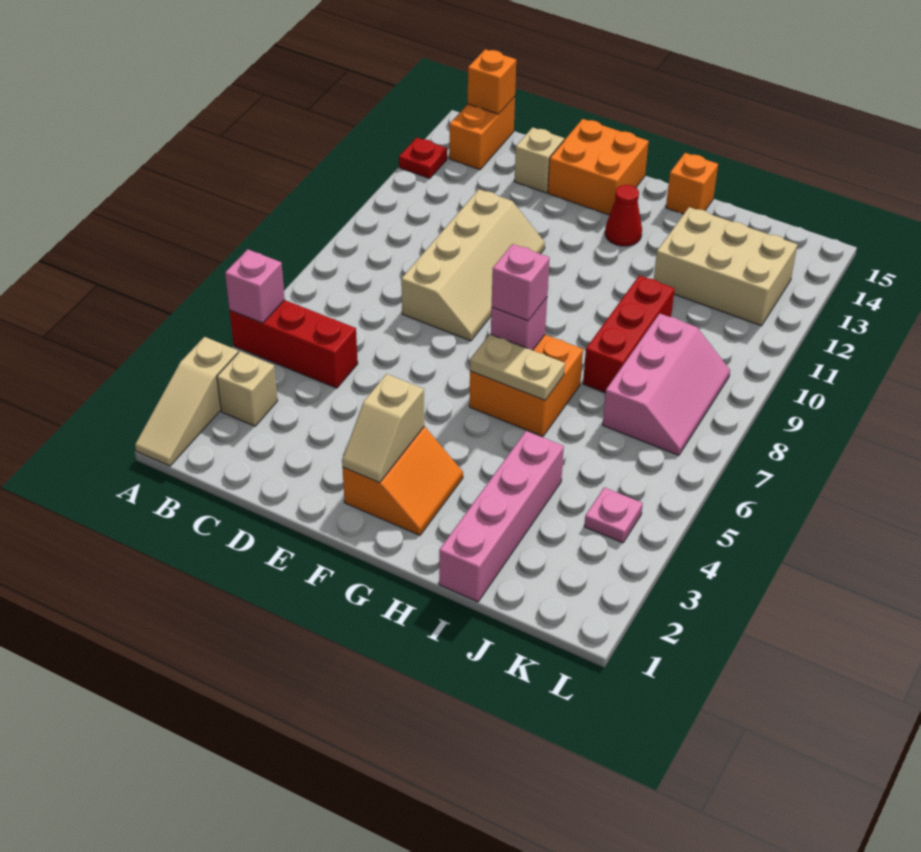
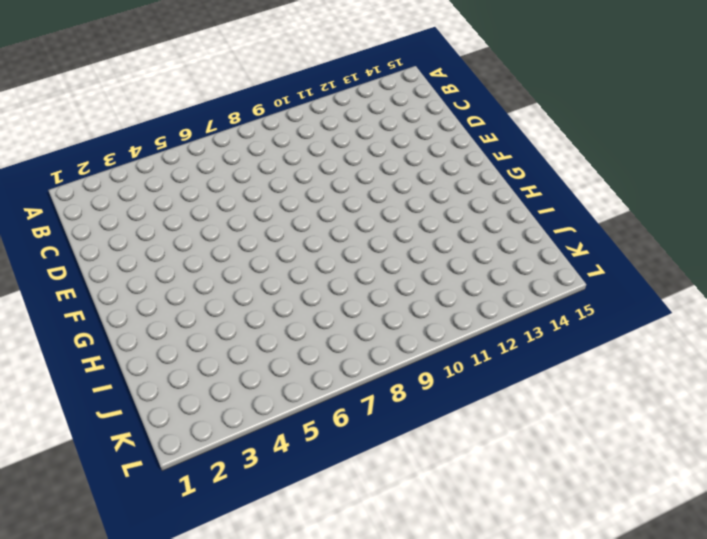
none -> tan 1x3 slope [135,337,238,466]
none -> red 1x3 brick [230,300,358,388]
none -> red 1x1 plate [399,138,447,178]

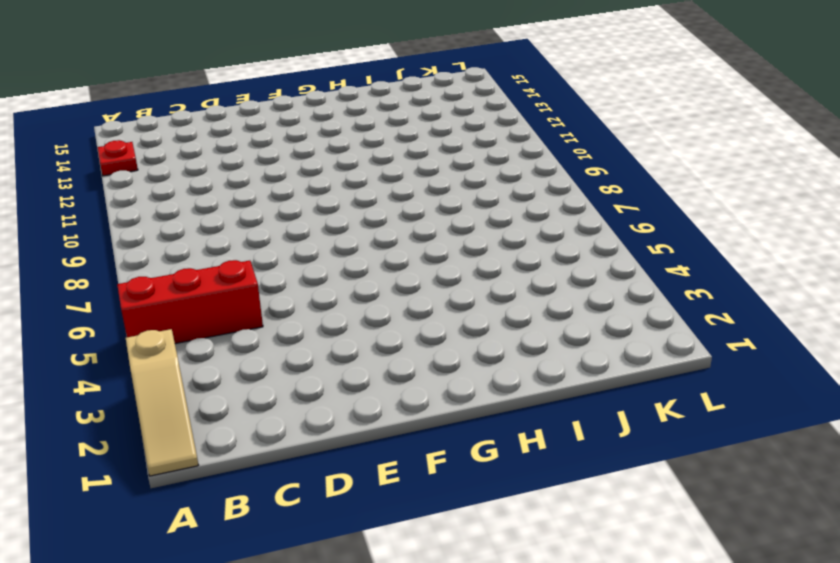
none -> tan 1x1 brick [217,351,278,426]
none -> orange 1x2 brick [449,97,515,170]
none -> tan 2x4 slope [401,189,545,341]

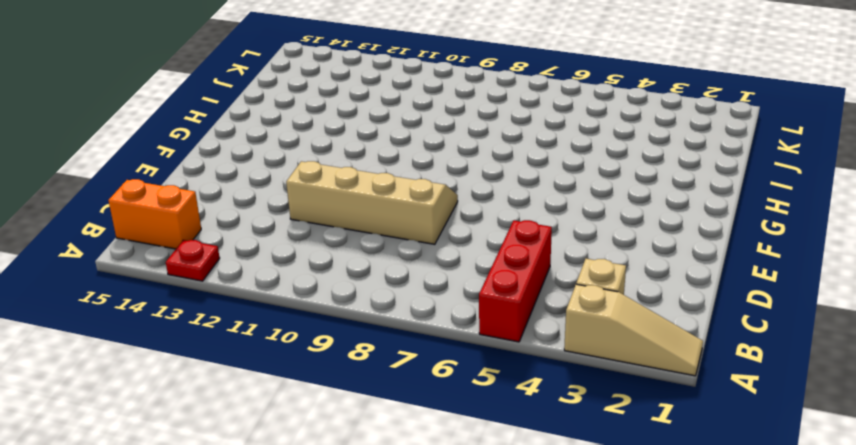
none -> tan 1x1 brick [514,127,564,193]
none -> orange 2x2 brick [548,119,649,215]
none -> orange 2x2 slope [342,426,463,535]

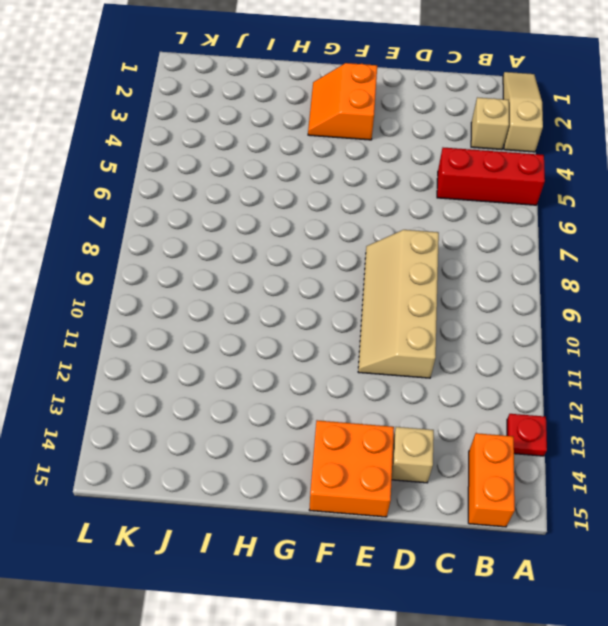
none -> orange 2x2 brick [469,335,583,436]
none -> red 1x1 cone [605,185,642,246]
none -> orange 1x1 brick [666,153,718,214]

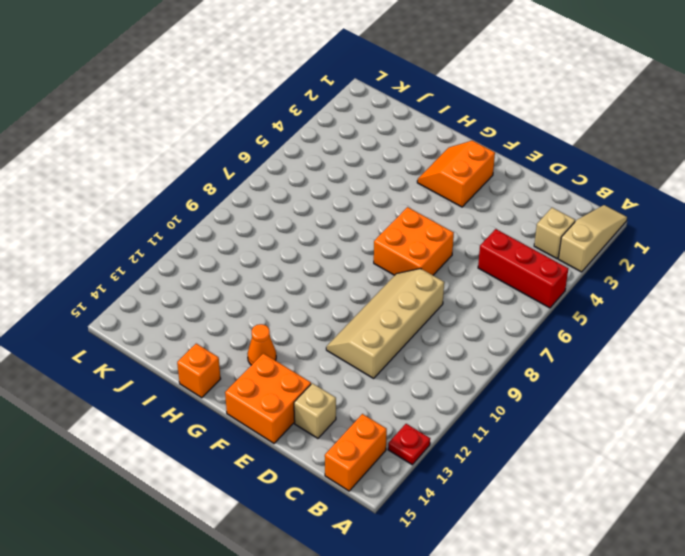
orange 2x2 brick [374,207,454,275] -> orange 2x2 brick moved to [469,335,583,436]
orange 1x1 cone [247,324,276,365] -> red 1x1 cone [605,185,642,246]
none -> pink 1x4 brick [439,431,564,602]
none -> red 1x3 brick [583,275,675,393]
none -> tan 2x3 brick [654,207,798,326]

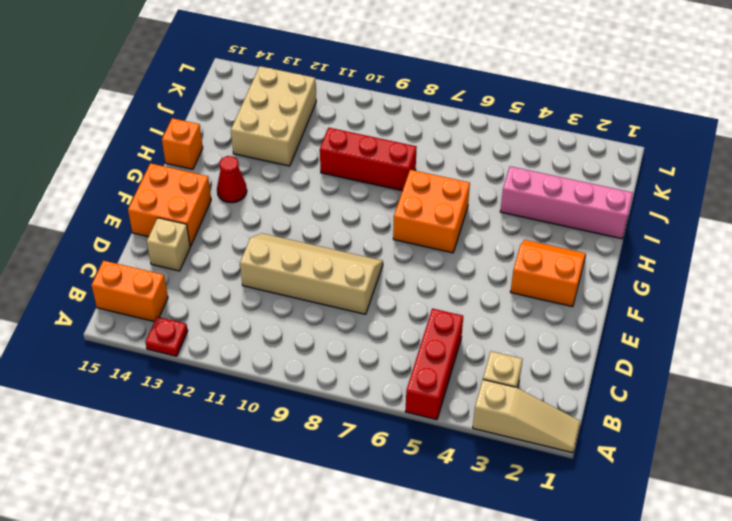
none -> pink 2x3 slope [603,313,730,455]
none -> pink 1x1 plate [584,487,643,543]
none -> pink 1x1 brick [225,249,285,323]

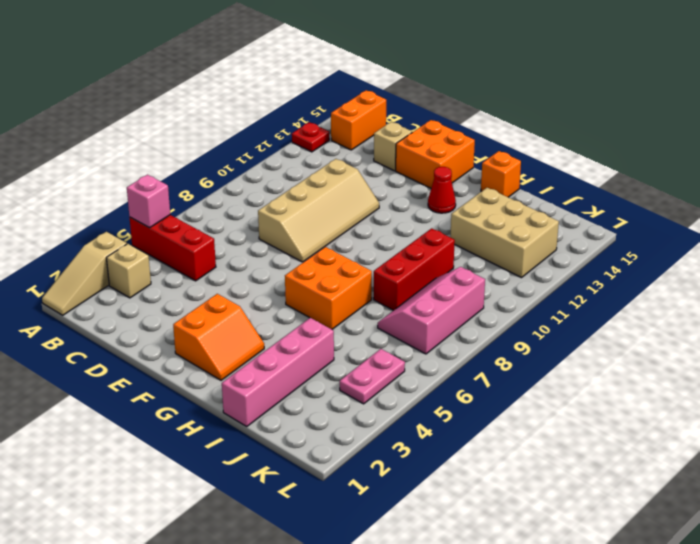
pink 2x3 slope [378,267,485,354] -> pink 2x3 slope turned to [603,313,730,455]
pink 1x2 plate [340,349,405,404] -> pink 1x1 plate [584,487,643,543]
none -> orange 1x1 brick [468,49,516,114]
none -> tan 1x2 slope [342,374,424,483]
none -> tan 1x2 plate [470,334,565,400]

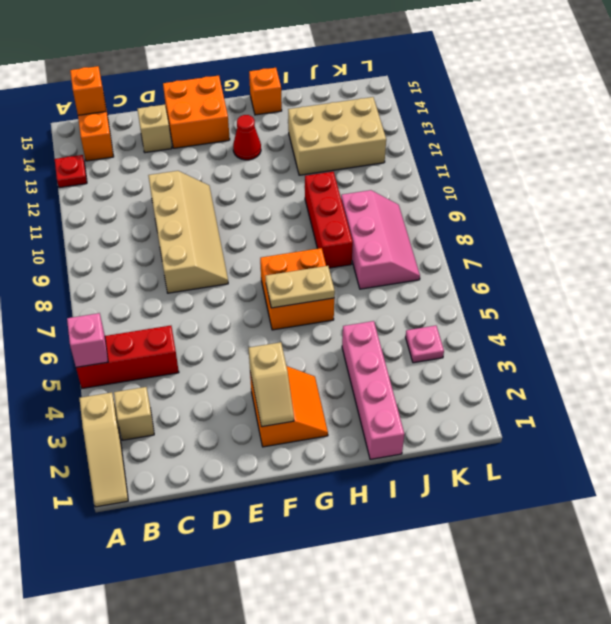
none -> pink 1x1 brick [491,298,547,350]
none -> pink 1x1 brick [492,244,550,321]

